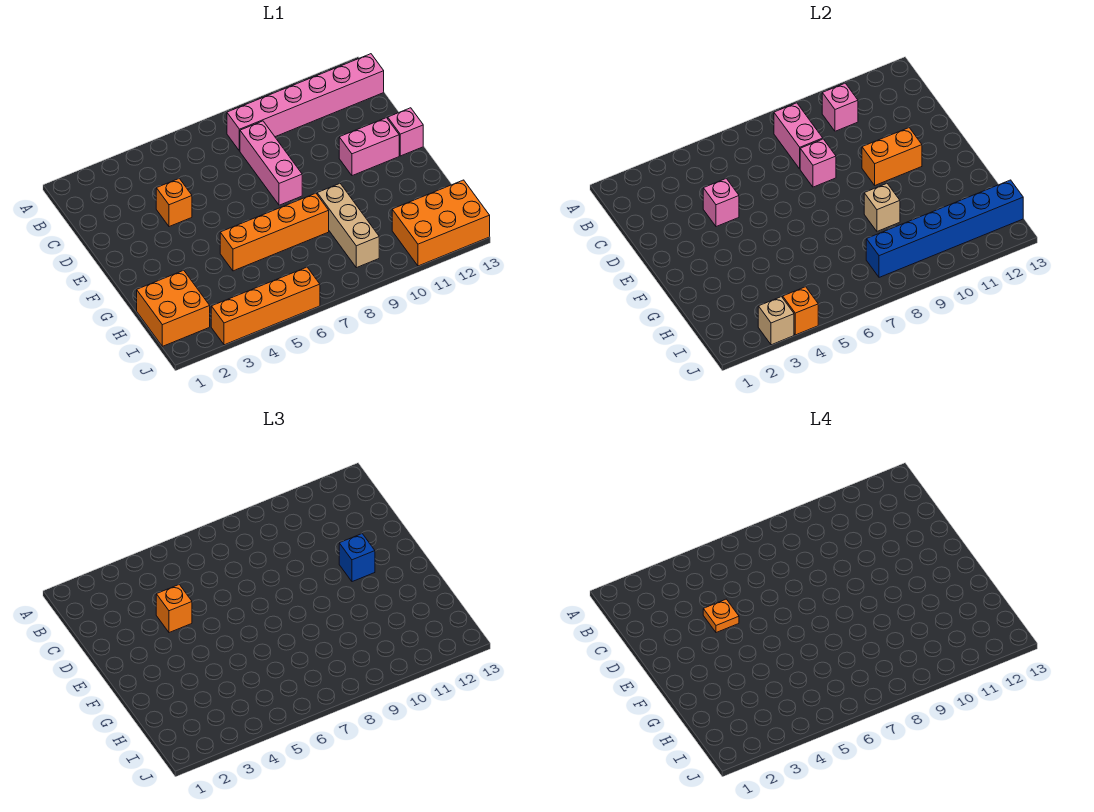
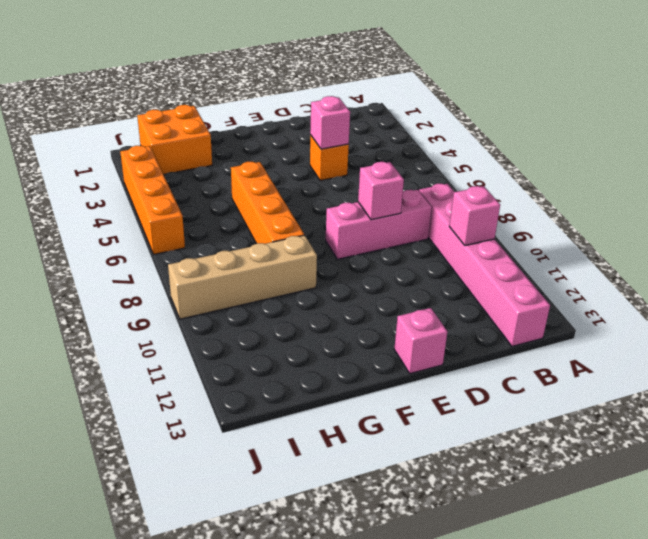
tan 1x4 brick [168,235,317,319] -> tan 1x3 brick [317,183,379,268]
none -> pink 1x2 brick [339,118,399,176]
none -> orange 2x3 brick [392,180,490,266]
none -> pink 1x2 brick [774,103,823,169]

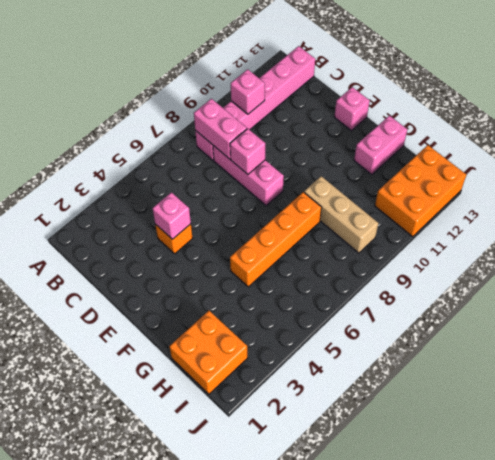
pink 1x2 brick [354,116,407,175] -> pink 1x2 brick moved to [339,118,399,176]
none -> orange 1x4 brick [211,267,320,345]
none -> orange 1x2 brick [862,128,922,185]
none -> tan 1x1 brick [864,183,900,231]

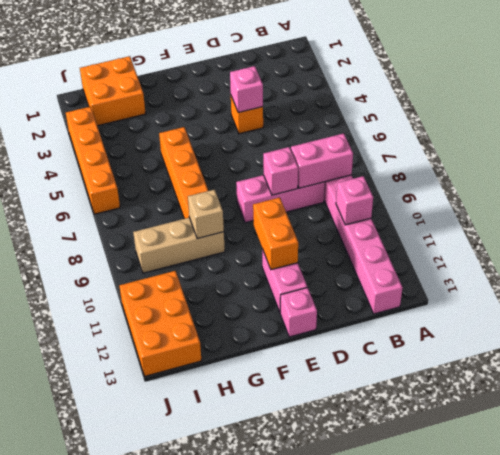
none -> blue 1x6 brick [866,180,1023,277]
none -> tan 1x1 brick [758,297,794,345]
none -> orange 1x1 brick [783,287,818,335]

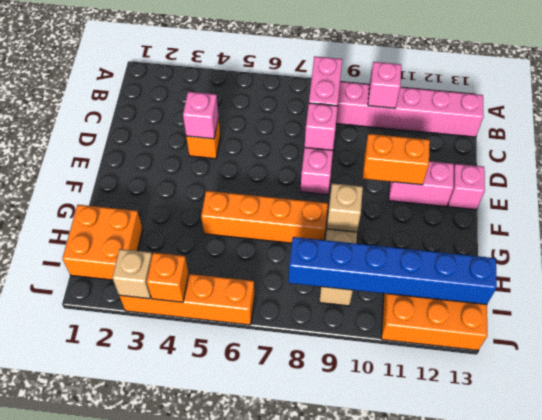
none -> orange 1x1 brick [156,584,192,633]
none -> blue 1x1 brick [339,534,375,582]
none -> orange 1x1 plate [703,599,739,633]

